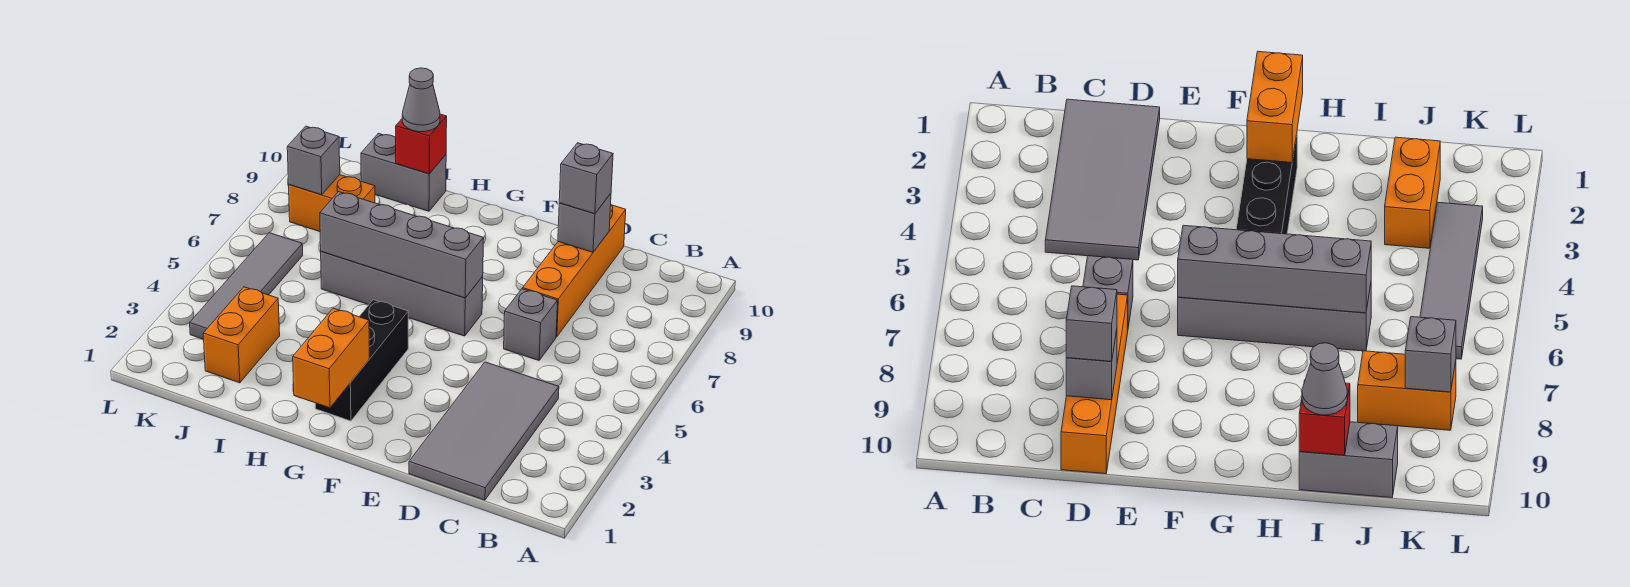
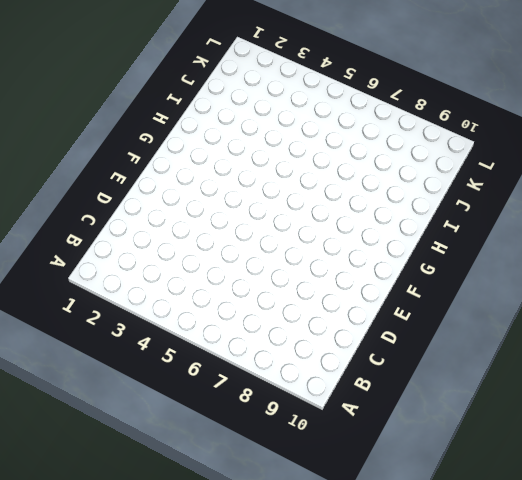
none -> grey 2x4 tile [409,362,559,500]
none -> grey 1x1 brick [504,289,558,360]
none -> orange 1x4 brick [523,205,626,337]

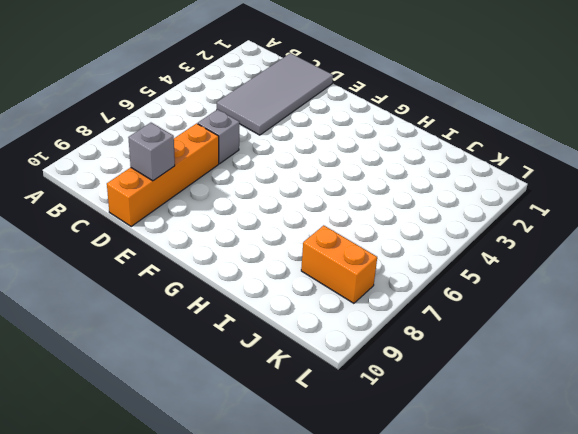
none -> grey 1x4 brick [321,252,483,336]
none -> black 1x3 brick [315,300,408,421]
none -> grey 1x2 brick [361,133,446,211]

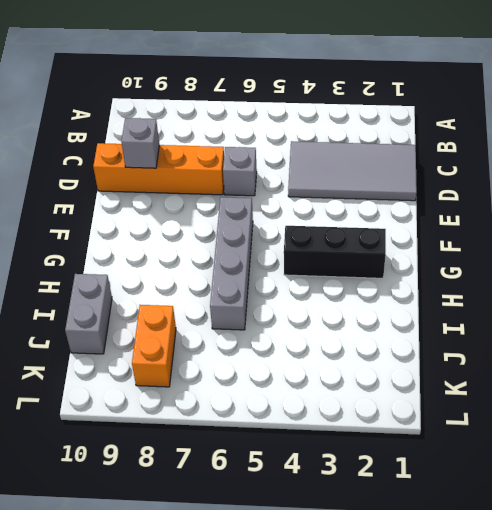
none -> orange 1x2 brick [203,287,280,383]
none -> grey 1x4 tile [190,233,303,339]
none -> grey 1x4 brick [320,192,484,298]

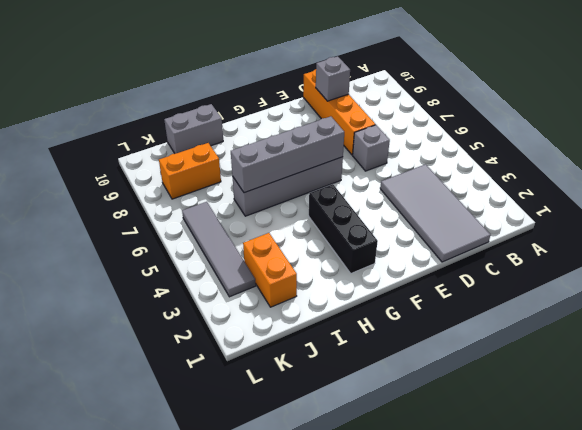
none -> orange 1x2 brick [293,308,369,408]
none -> red 1x1 brick [396,114,447,174]
none -> grey 1x1 brick [287,126,340,195]

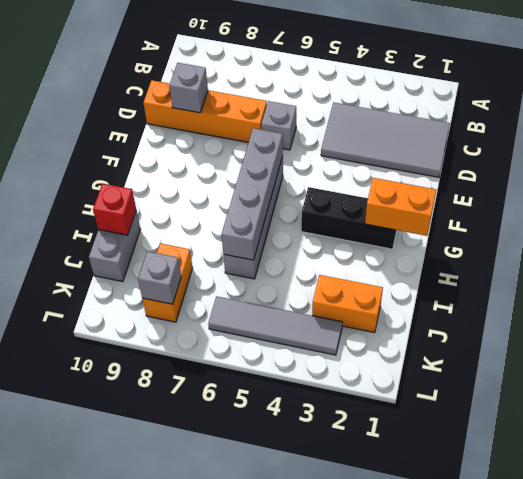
none -> grey 1x1 brick [559,143,613,214]
none -> grey 1x1 cone [402,68,440,132]

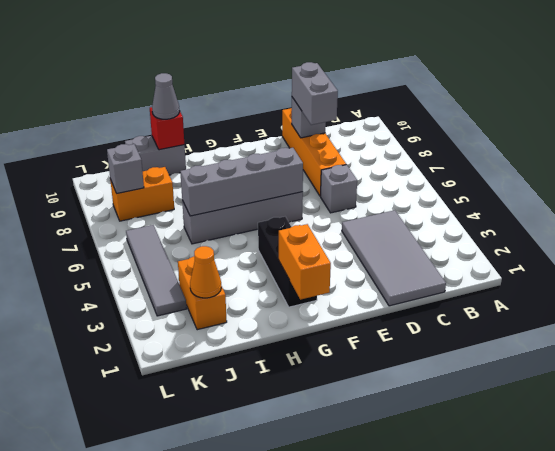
grey 1x2 brick [292,62,338,125] -> grey 1x1 brick [559,143,613,214]
orange 1x1 cone [190,246,221,298] -> none

